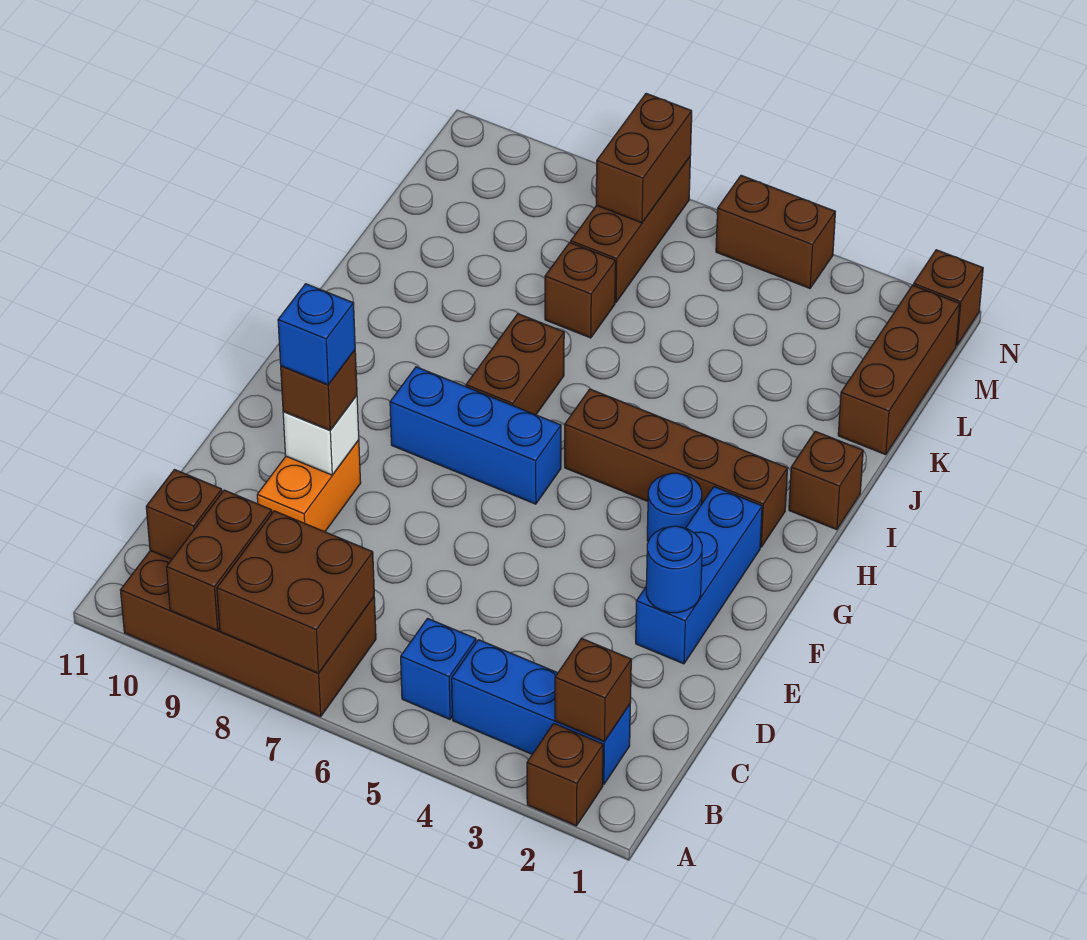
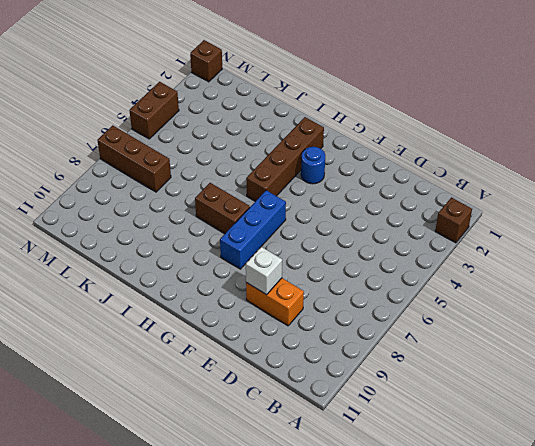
none -> brown 2x4 brick [120,551,376,717]
none -> blue 1x3 brick [452,640,630,785]
none -> blue 1x1 brick [401,618,476,719]

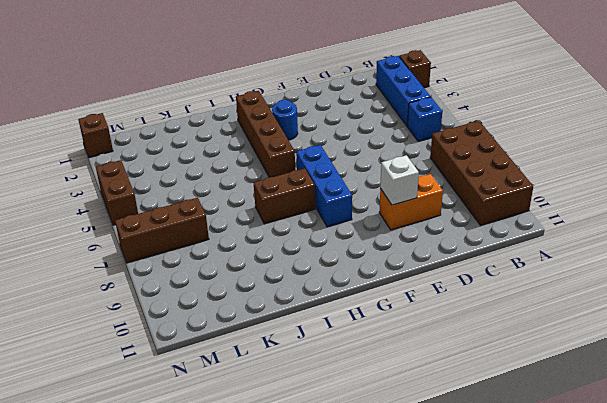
none -> blue 1x3 brick [636,487,762,664]
none -> brown 1x1 brick [789,431,863,530]
none -> brown 1x3 brick [838,285,960,455]

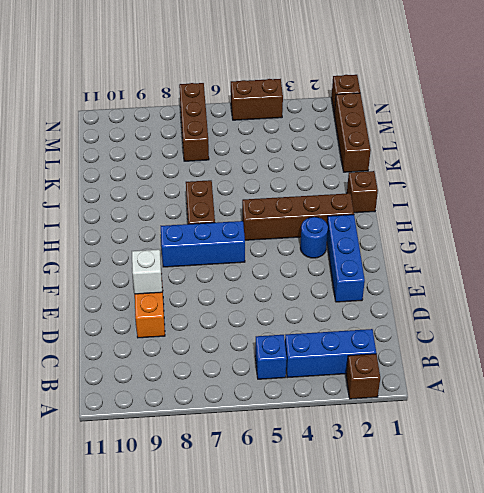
none -> brown 2x4 brick [120,551,376,717]
none -> brown 1x1 brick [545,242,616,338]
none -> brown 2x2 brick [217,511,374,673]

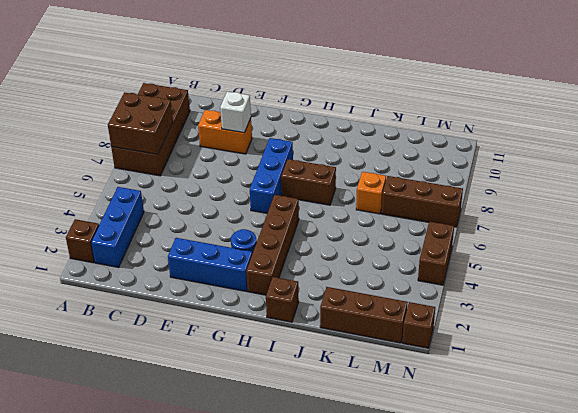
orange 1x1 brick [356,172,386,214] -> brown 1x1 brick [545,242,616,338]
none -> blue 1x1 brick [401,618,476,719]
none -> brown 1x2 brick [167,490,272,630]
none -> brown 1x1 brick [555,638,631,742]

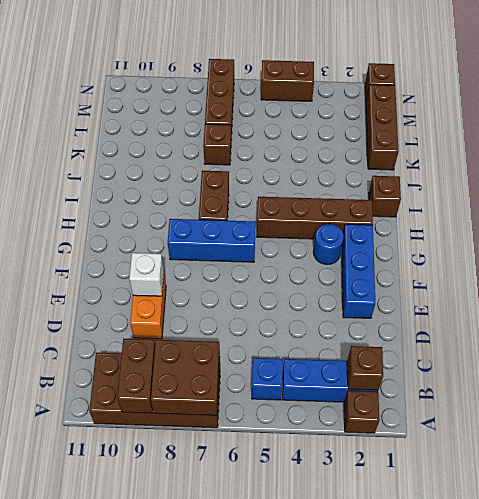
none -> brown 1x1 brick [146,470,222,559]
none -> blue 1x1 round brick [646,526,702,613]
none -> brown 1x2 brick [596,94,692,223]

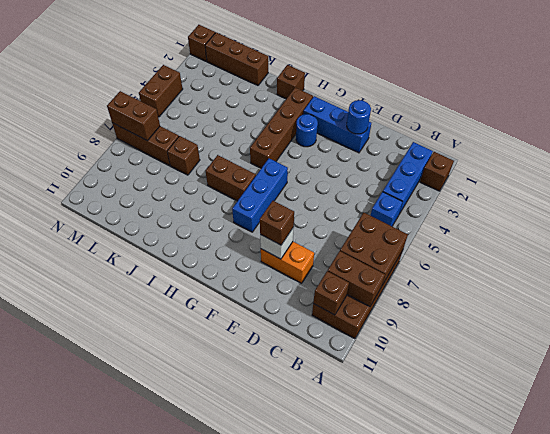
none -> brown 1x1 brick [555,638,631,742]
none -> blue 1x1 brick [278,284,355,385]

